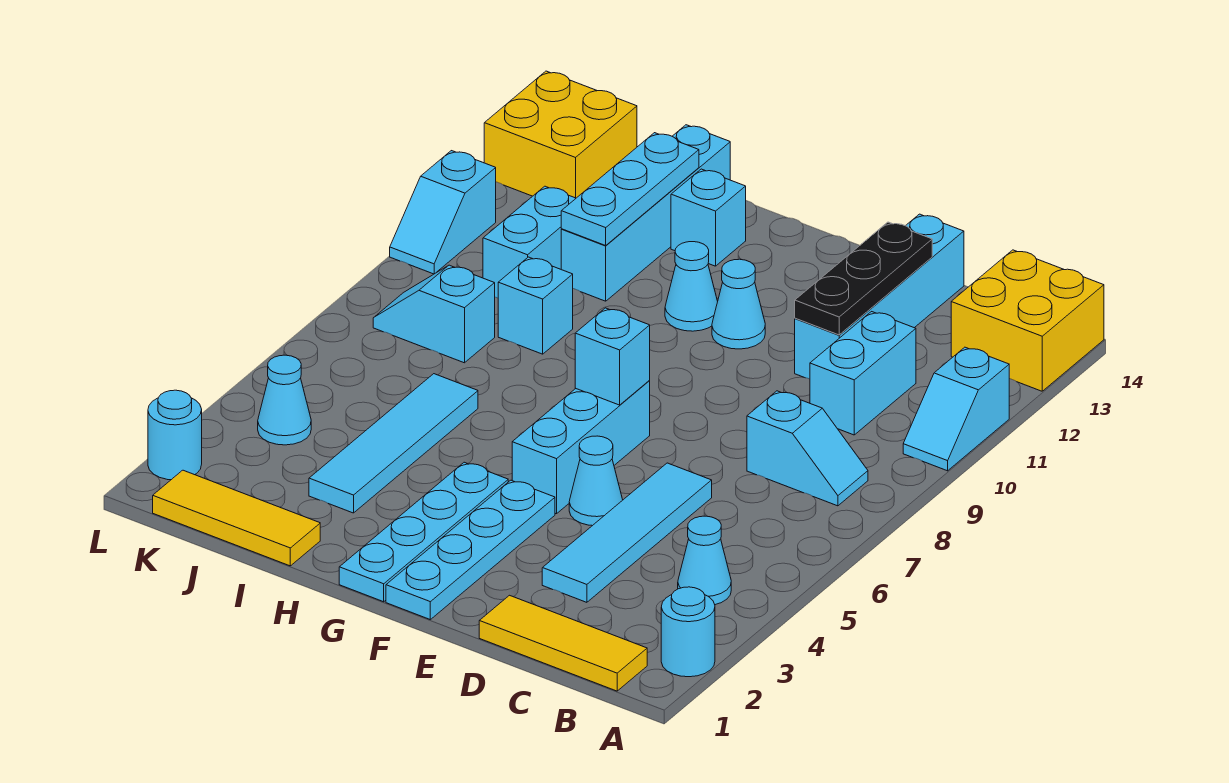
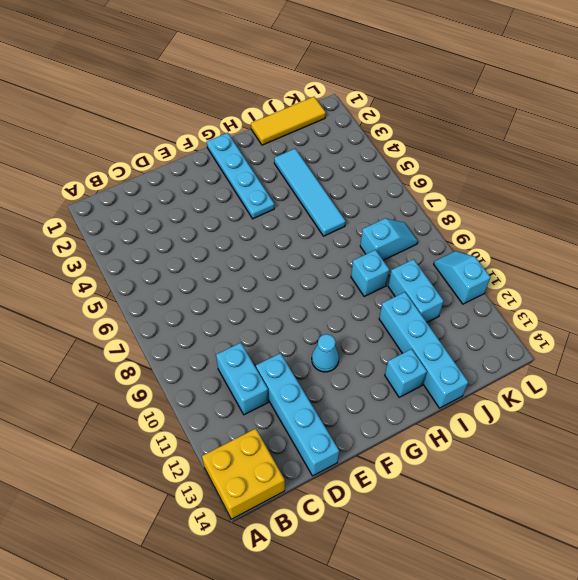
none -> cyan 1x1 round brick [661,587,715,677]
none -> cyan 1x2 slope [903,347,1009,471]
none -> yellow 1x3 tile [479,595,647,691]

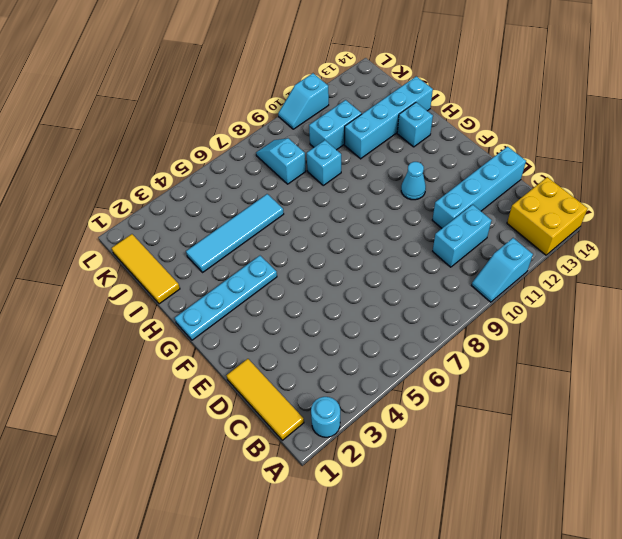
none -> cyan 1x1 cone [678,516,731,605]
none -> cyan 1x2 slope [747,391,868,506]
none -> cyan 1x4 tile [542,463,712,602]

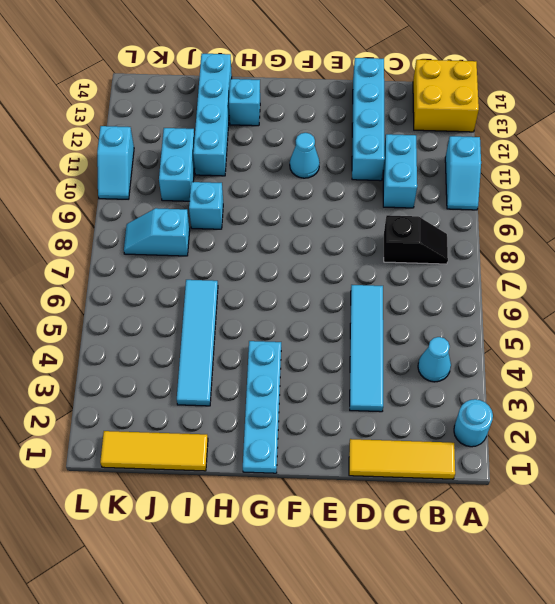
black 1x2 slope [384,215,448,264] -> cyan 1x2 slope [747,391,868,506]
none -> cyan 1x1 cone [569,436,623,526]
none -> cyan 1x4 plate [386,480,555,619]
none -> cyan 1x3 brick [512,381,650,514]

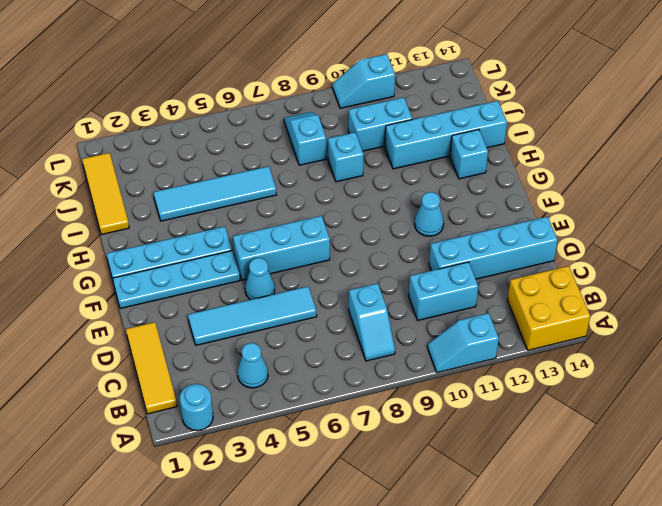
none -> cyan 1x1 cone [665,242,718,331]
none -> cyan 1x1 cone [258,355,311,445]
none -> yellow 2x2 brick [484,71,637,198]

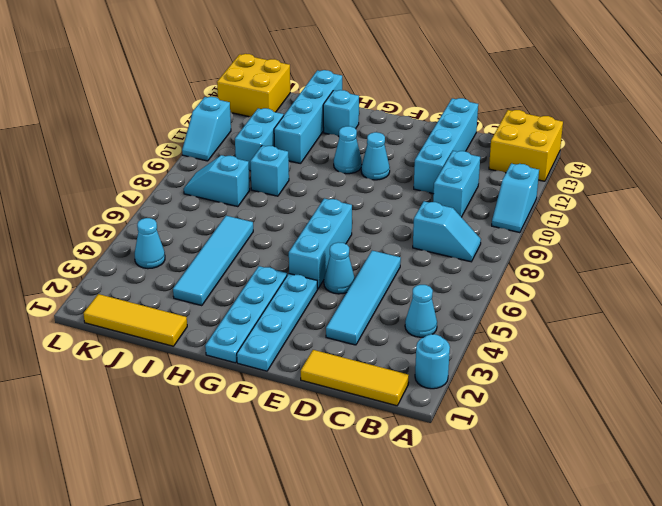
none -> cyan 1x1 round brick [148,390,202,480]
none -> black 1x3 plate [795,222,932,335]
none -> cyan 1x1 brick [575,308,650,405]

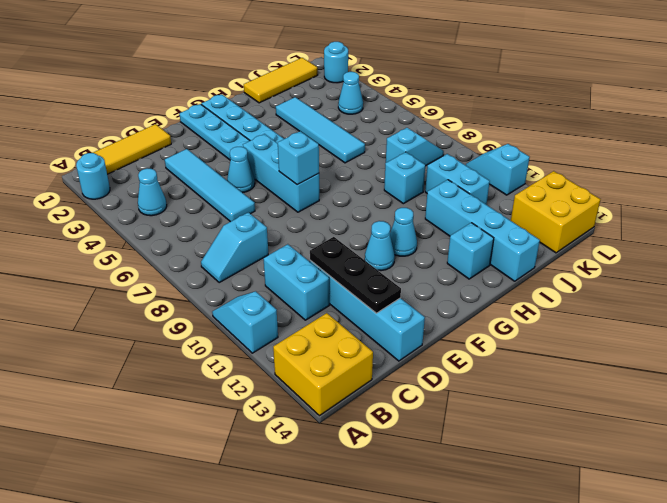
none -> cyan 1x3 plate [561,133,699,245]

